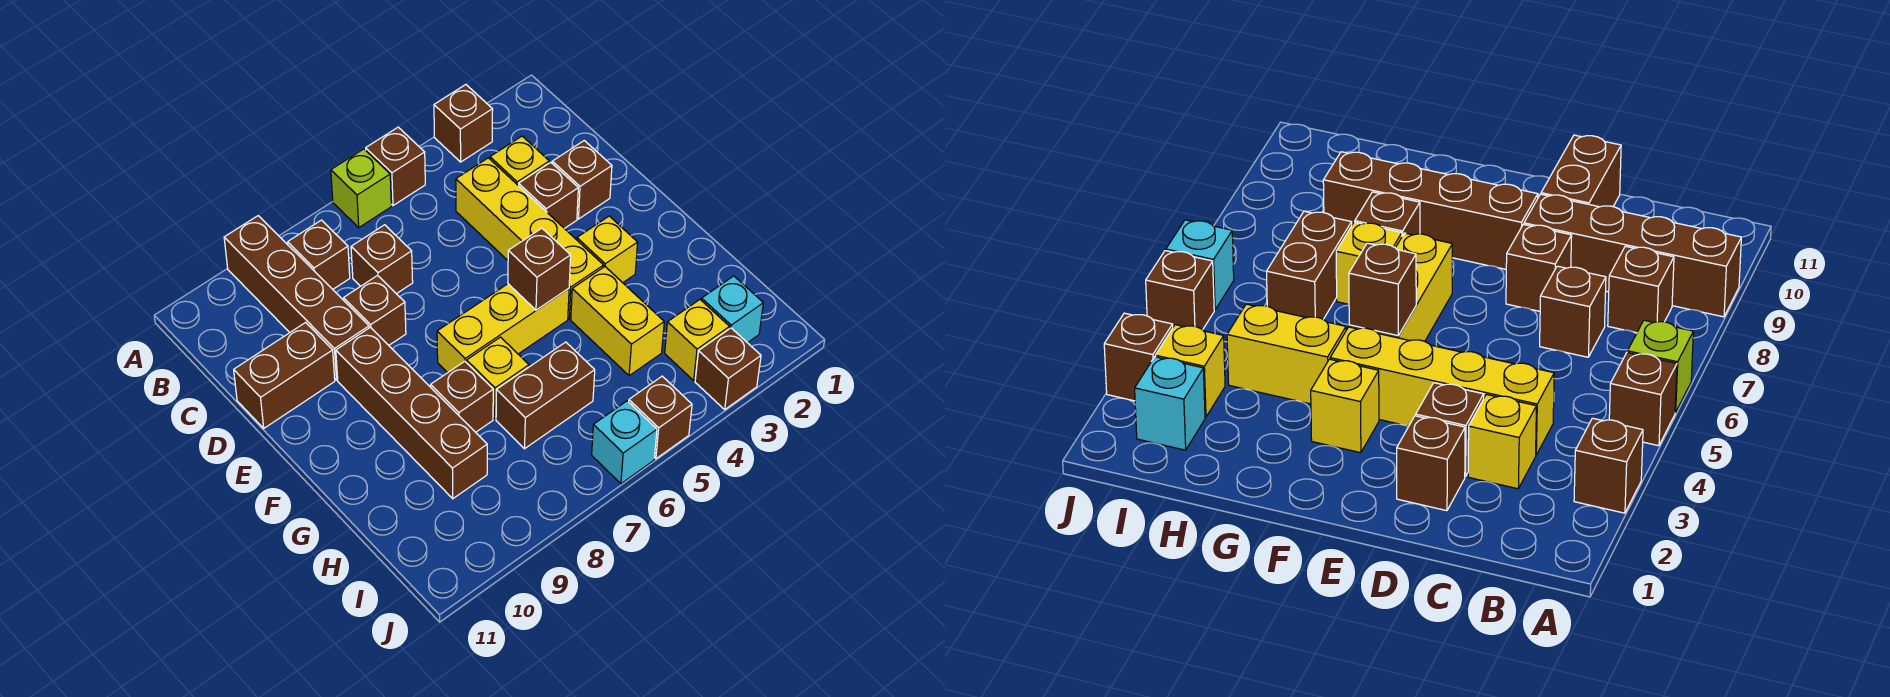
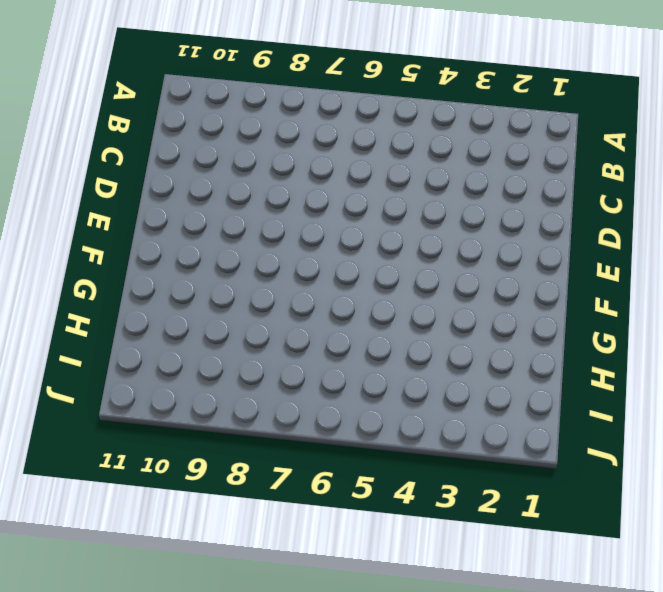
none -> brown 1x1 brick [434,85,493,162]
none -> brown 1x1 brick [366,127,425,205]
none -> lime 1x1 brick [331,149,391,227]

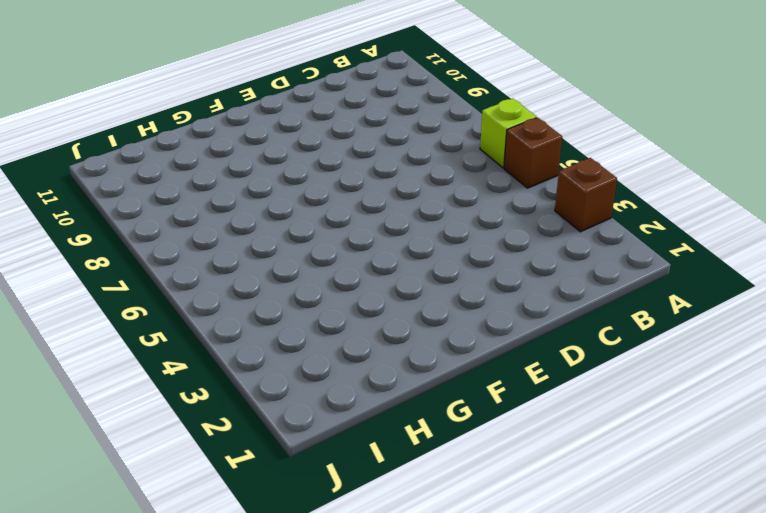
none -> brown 1x4 brick [224,216,369,380]
none -> brown 1x1 brick [288,220,350,289]
none -> yellow 1x1 brick [490,136,549,186]

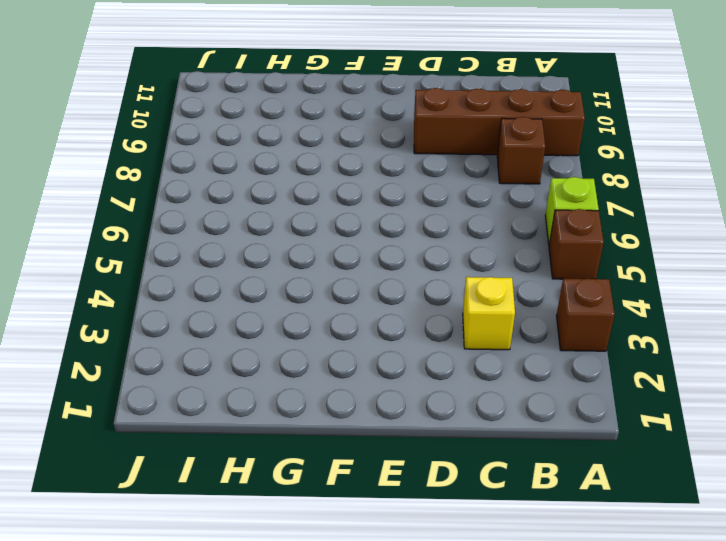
none -> yellow 1x4 brick [456,158,604,319]
none -> brown 1x1 brick [351,225,413,294]
none -> brown 1x1 brick [552,141,612,219]

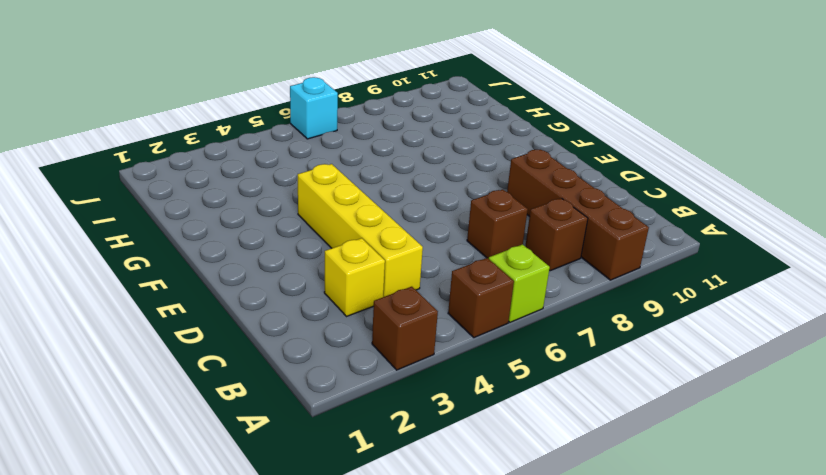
none -> brown 1x1 brick [552,141,612,219]
none -> brown 1x1 brick [519,162,578,229]
none -> brown 1x1 brick [344,276,406,345]

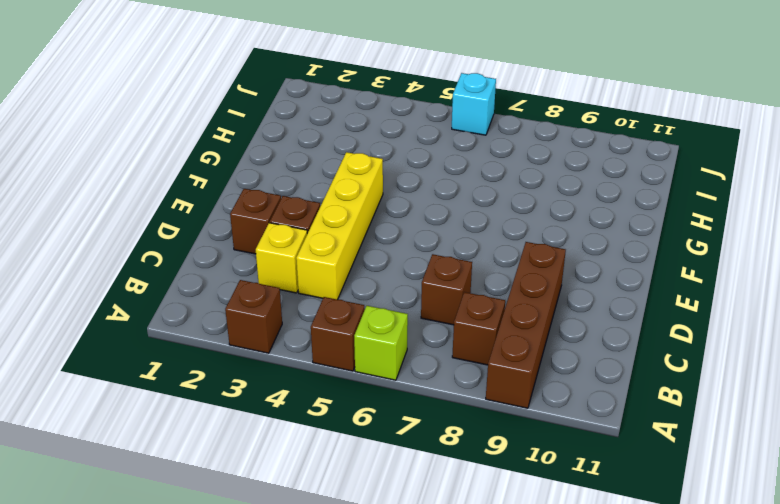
none -> brown 1x1 brick [344,276,406,345]
none -> brown 1x2 brick [234,323,335,428]
none -> brown 1x4 brick [336,327,487,499]

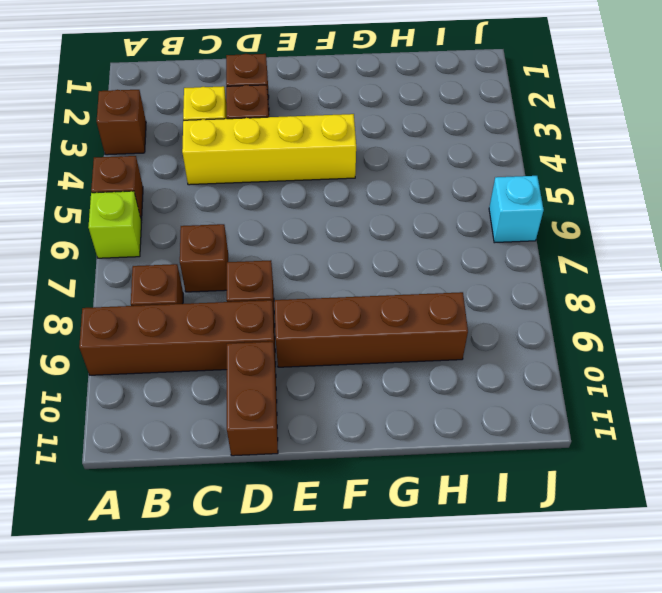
none -> yellow 1x1 brick [577,216,638,283]
none -> yellow 1x3 brick [437,284,569,373]
none -> yellow 1x2 brick [571,267,664,376]

